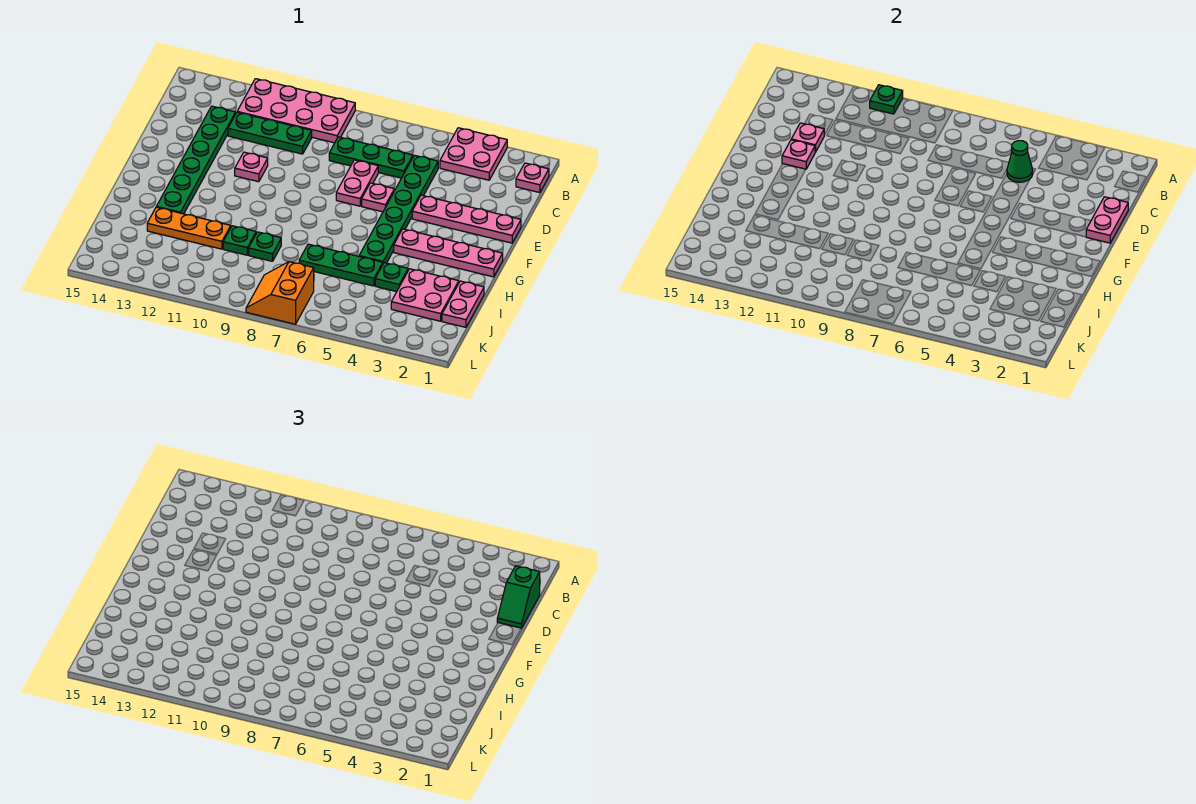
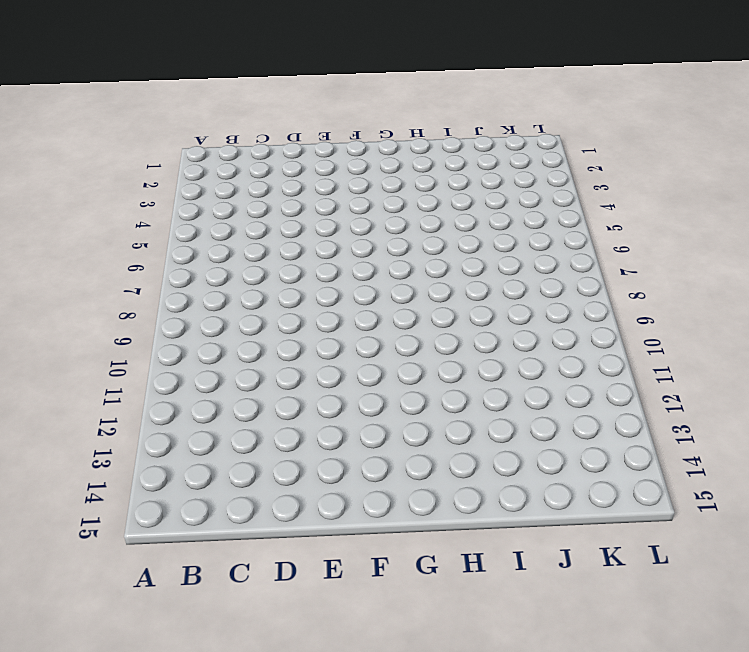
none -> pink 2x2 plate [440,128,507,180]
none -> pink 2x4 plate [237,79,355,143]
none -> pink 1x1 plate [516,163,549,193]

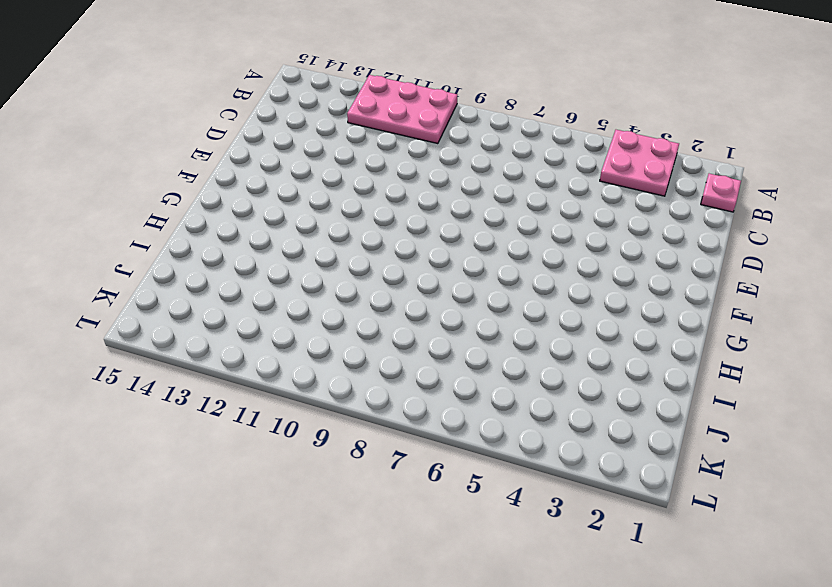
pink 2x3 plate [347,75,457,144] -> pink 2x4 plate [237,79,355,143]
none -> green 1x6 plate [359,155,438,263]
none -> green 1x3 plate [329,137,413,178]
none -> green 1x3 plate [228,112,312,154]

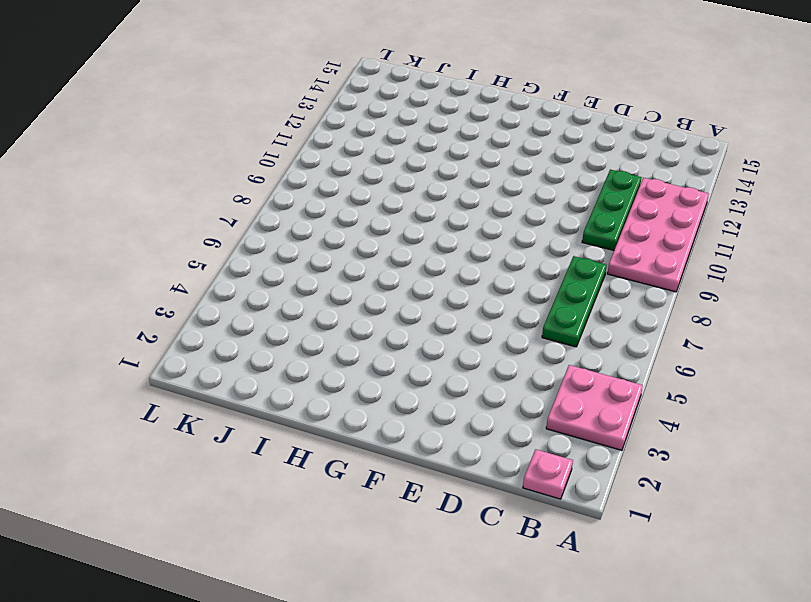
none -> green 1x6 plate [359,155,438,263]
none -> green 1x6 plate [157,106,236,214]
none -> pink 1x2 plate [336,160,378,206]

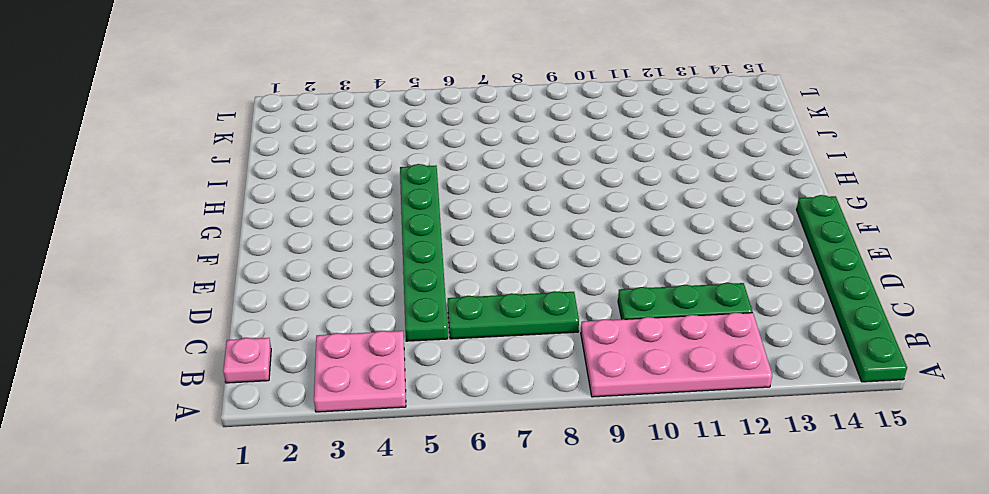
green 1x6 plate [796,195,907,382] -> green 1x6 plate moved to [157,106,236,214]
none -> pink 1x2 plate [336,160,378,206]
none -> pink 1x4 plate [412,195,521,243]
none -> pink 1x1 plate [362,183,394,212]

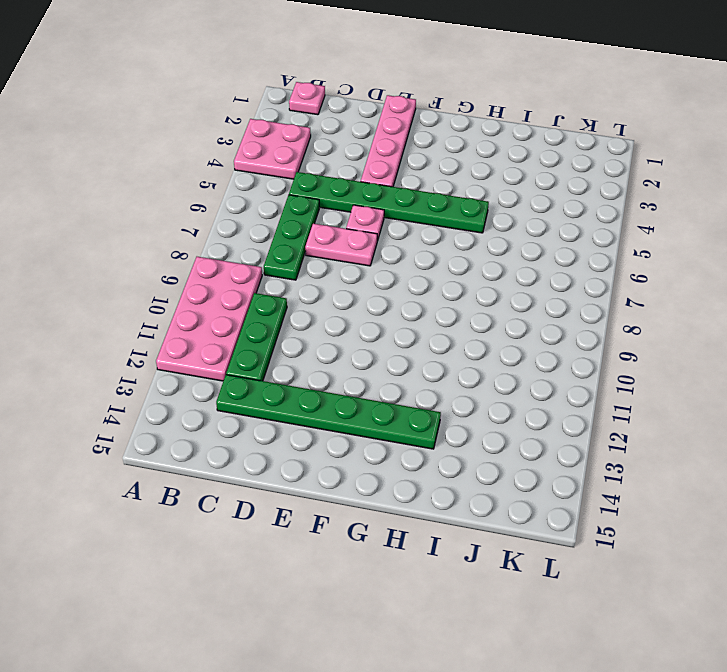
none -> pink 1x1 plate [235,152,268,182]
none -> pink 1x4 plate [394,229,503,277]
none -> pink 1x2 plate [442,281,484,327]

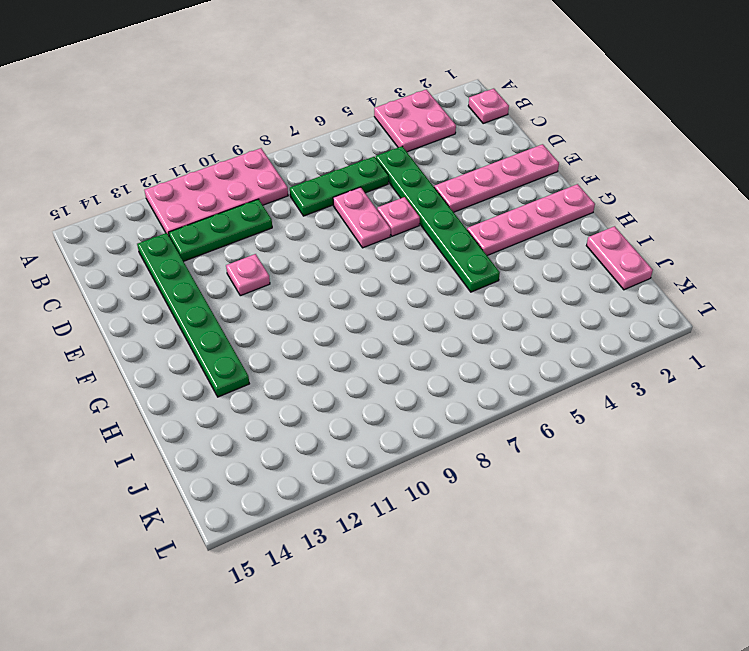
none -> pink 2x2 plate [391,269,459,321]
none -> green 1x1 plate [375,263,408,292]
none -> green 1x3 plate [299,244,383,286]

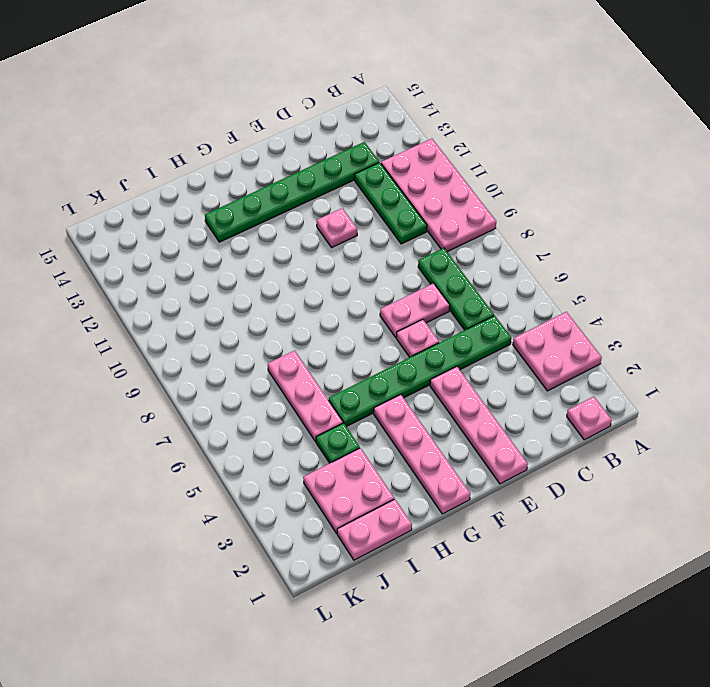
pink 1x3 plate [268,351,343,442] -> green 1x3 plate [299,244,383,286]
none -> green 1x1 plate [249,232,281,261]
none -> green 1x1 plate [223,226,256,255]
none -> orange 1x3 plate [147,207,231,249]

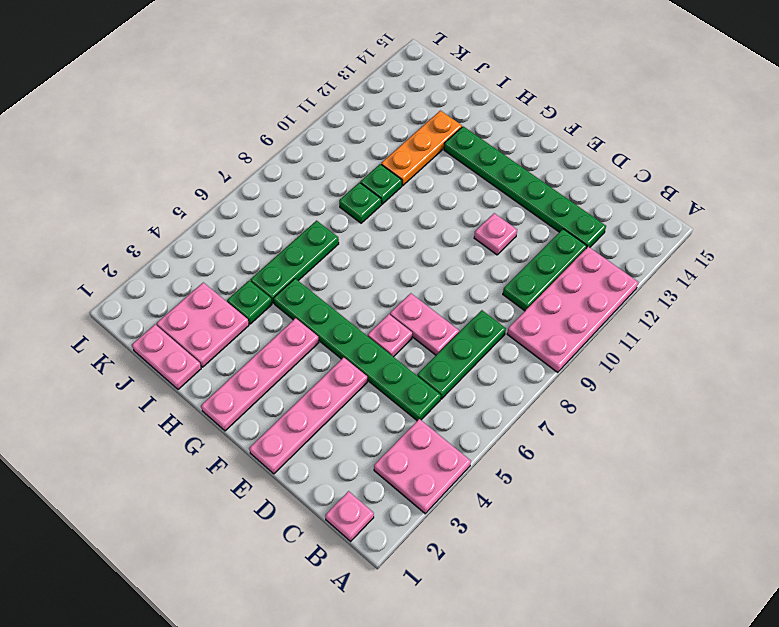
none -> orange 2x2 slope [246,262,314,324]
none -> green 1x1 plate [870,85,903,114]
none -> green 1x1 cone [1007,141,1033,182]

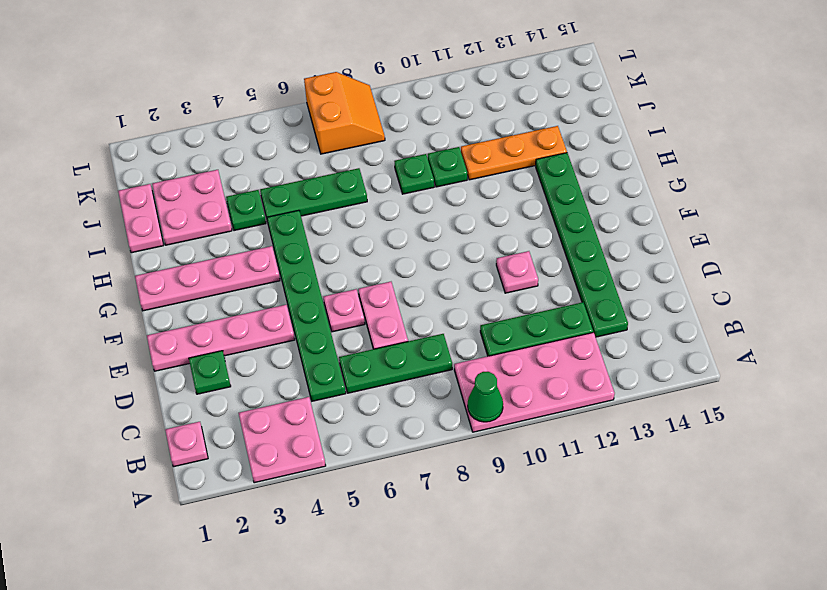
green 1x1 cone [468,372,503,422] -> green 1x1 cone moved to [1007,141,1033,182]
green 1x1 plate [189,351,231,394] -> green 1x1 plate moved to [870,85,903,114]
none -> pink 1x2 plate [1086,197,1128,243]
none -> pink 1x1 plate [791,123,824,152]
none -> pink 1x1 plate [782,140,815,169]

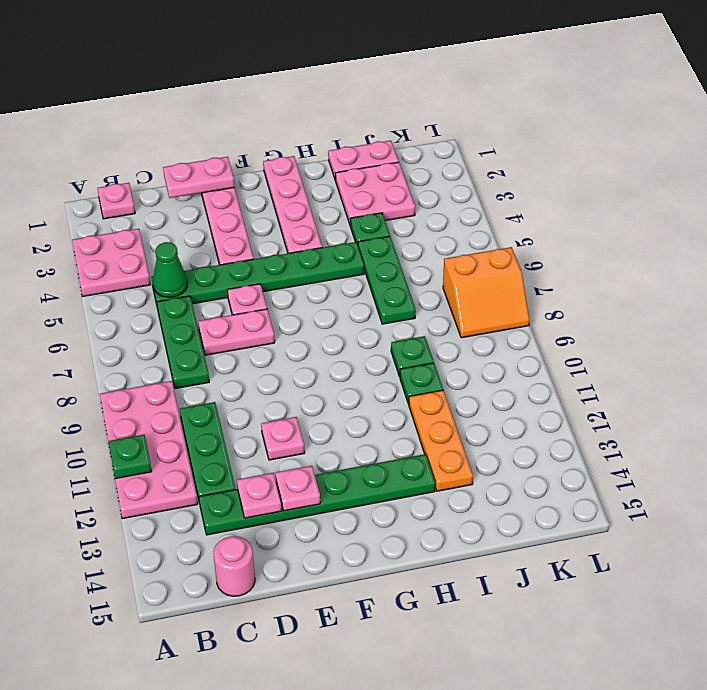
pink 1x1 round brick [214,536,255,596] -> none
none -> green 1x2 slope [497,566,540,628]

